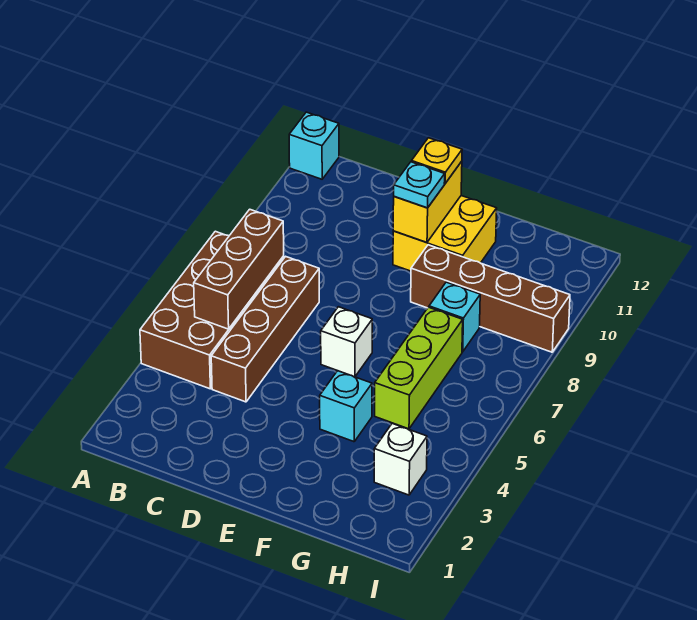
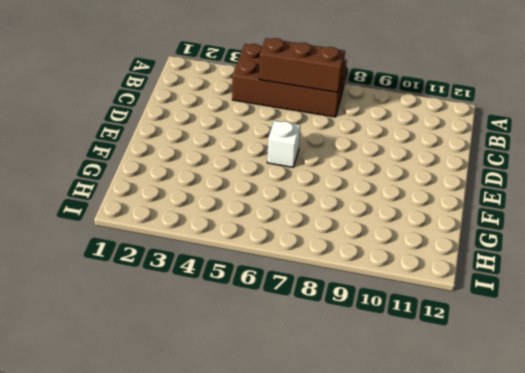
none -> cyan 1x1 brick [289,112,339,179]
none -> brown 1x4 brick [211,256,319,402]
none -> yellow 2x2 brick [393,196,497,271]

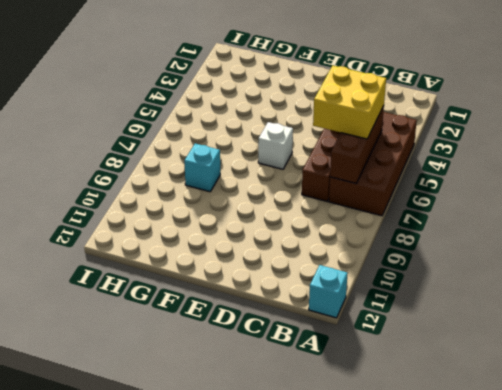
yellow 2x2 brick [313,66,386,139] -> yellow 2x2 brick moved to [393,196,497,271]
none -> cyan 1x1 brick [320,371,372,442]
none -> brown 1x4 brick [411,245,570,352]
none -> lime 1x3 brick [375,307,463,429]

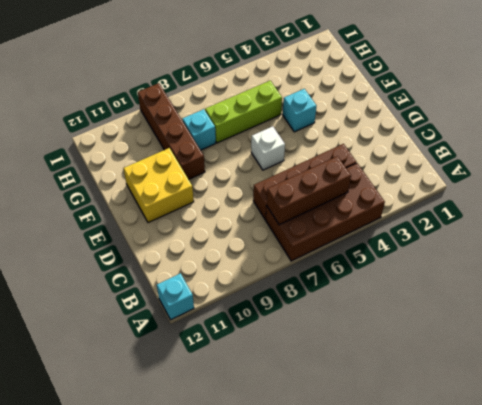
none -> white 1x1 brick [374,424,427,495]
none -> yellow 1x2 brick [393,161,462,243]
none -> cyan 1x1 plate [394,162,445,208]

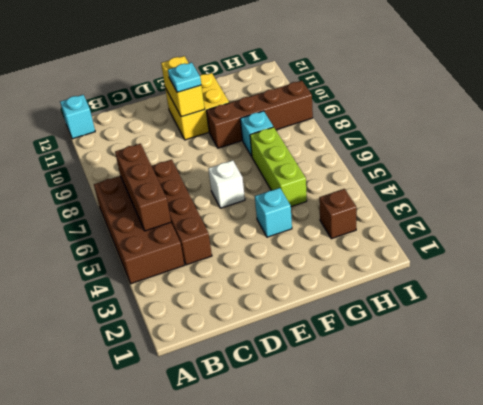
brown 1x1 brick [319,189,356,239] -> white 1x1 brick [374,424,427,495]
none -> yellow 1x1 plate [412,138,462,183]

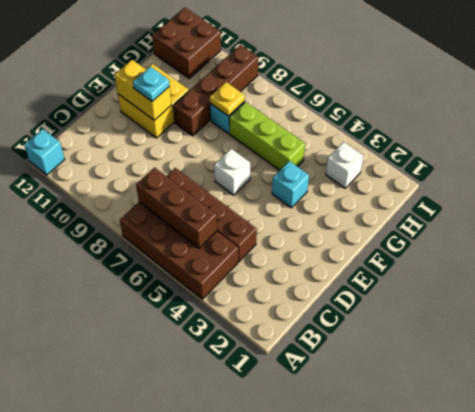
yellow 1x1 plate [210,82,245,116] -> yellow 1x1 plate moved to [412,138,462,183]
brown 2x2 brick [152,8,221,78] -> none

